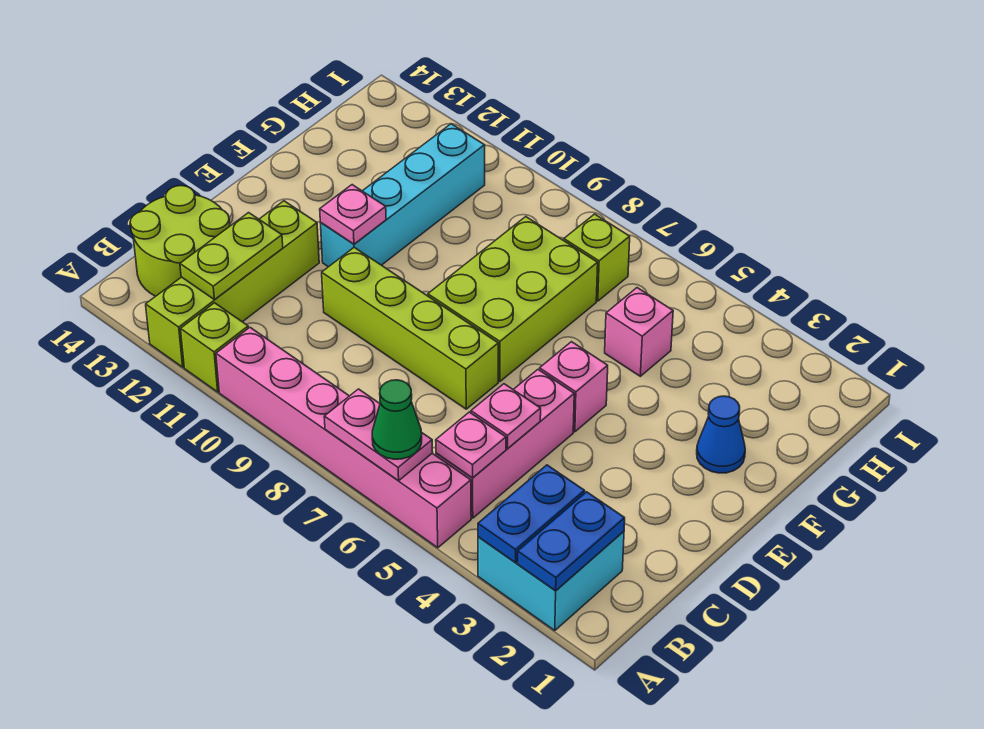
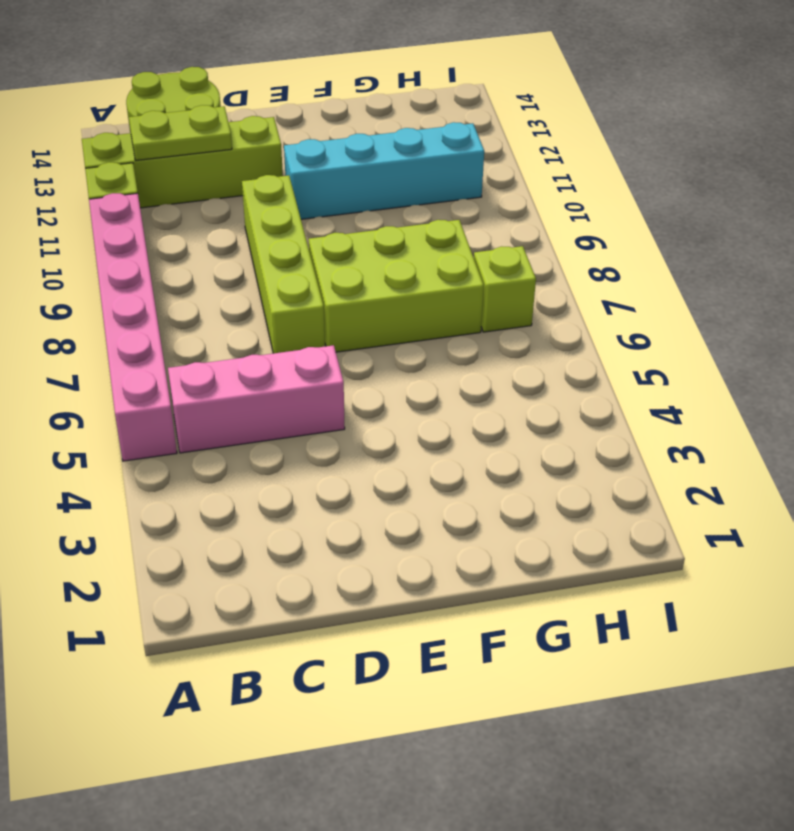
none -> cyan 2x2 brick [478,531,624,631]
none -> pink 1x1 brick [540,342,608,432]
none -> blue 1x1 cone [697,396,745,473]

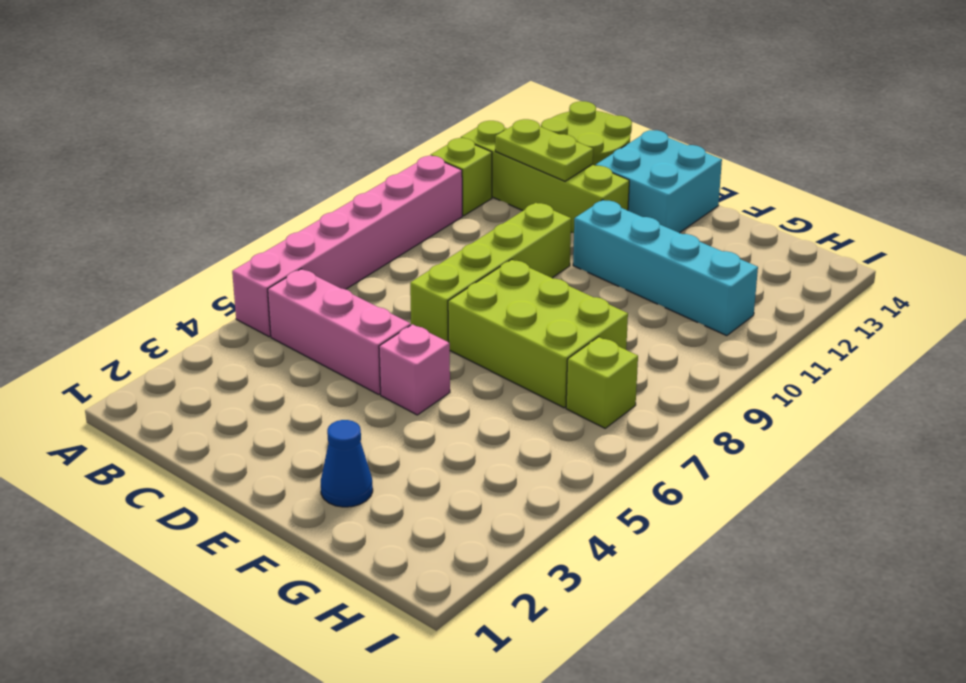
cyan 2x2 brick [596,130,722,233] -> cyan 2x2 brick moved to [478,531,624,631]
none -> pink 1x1 brick [605,288,673,376]
none -> blue 1x2 plate [518,492,625,591]
none -> blue 1x2 plate [478,465,585,563]

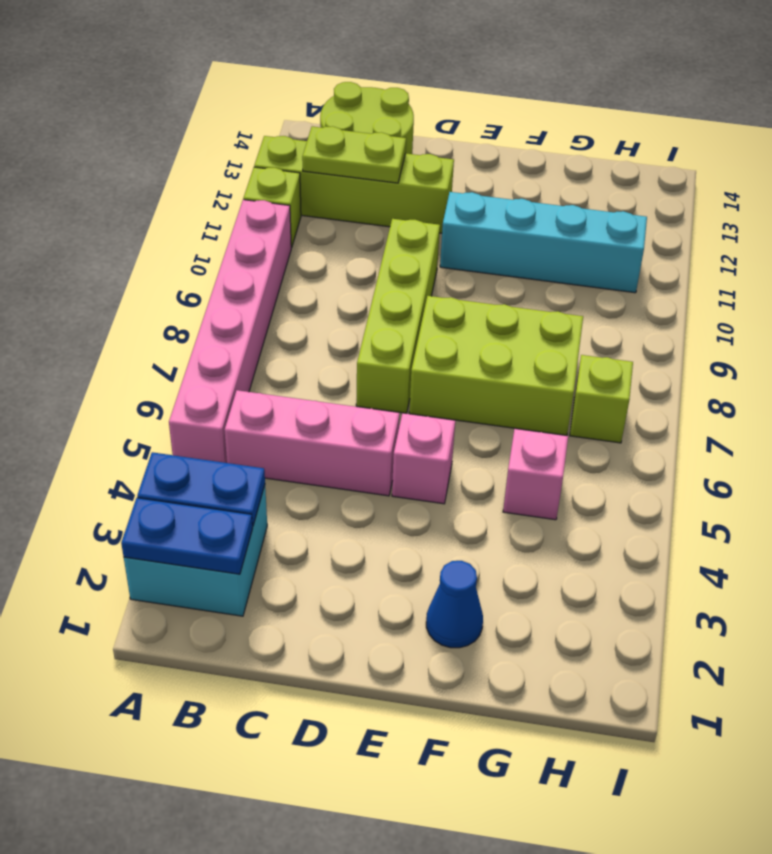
none -> pink 1x2 plate [324,389,433,481]
none -> pink 1x1 plate [436,412,506,478]
none -> pink 1x1 plate [471,384,541,449]

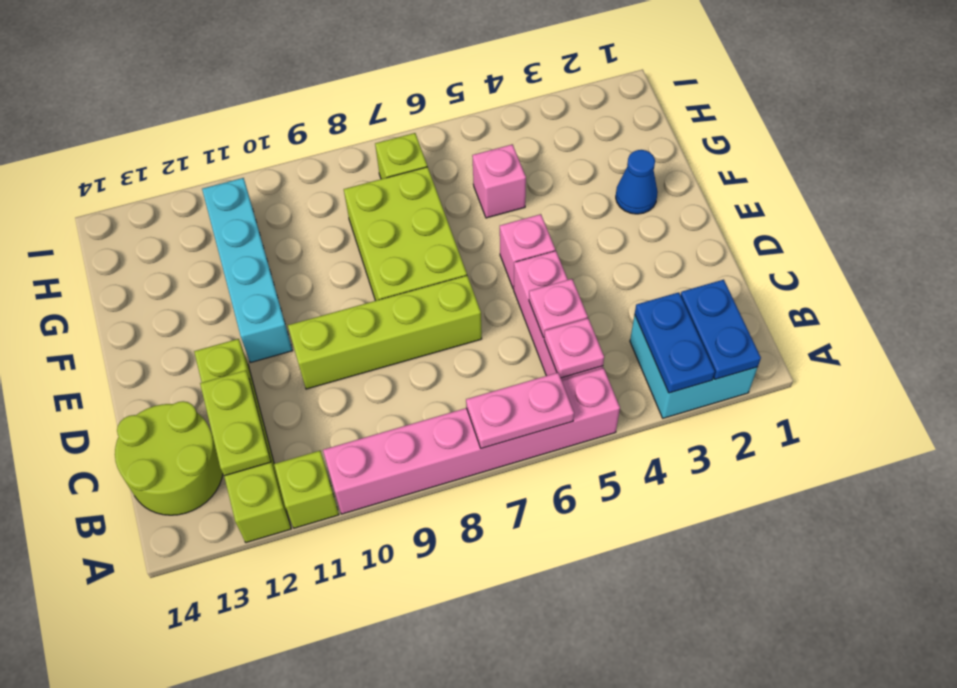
none -> pink 1x1 plate [320,185,386,244]
none -> green 1x1 cone [372,380,422,459]

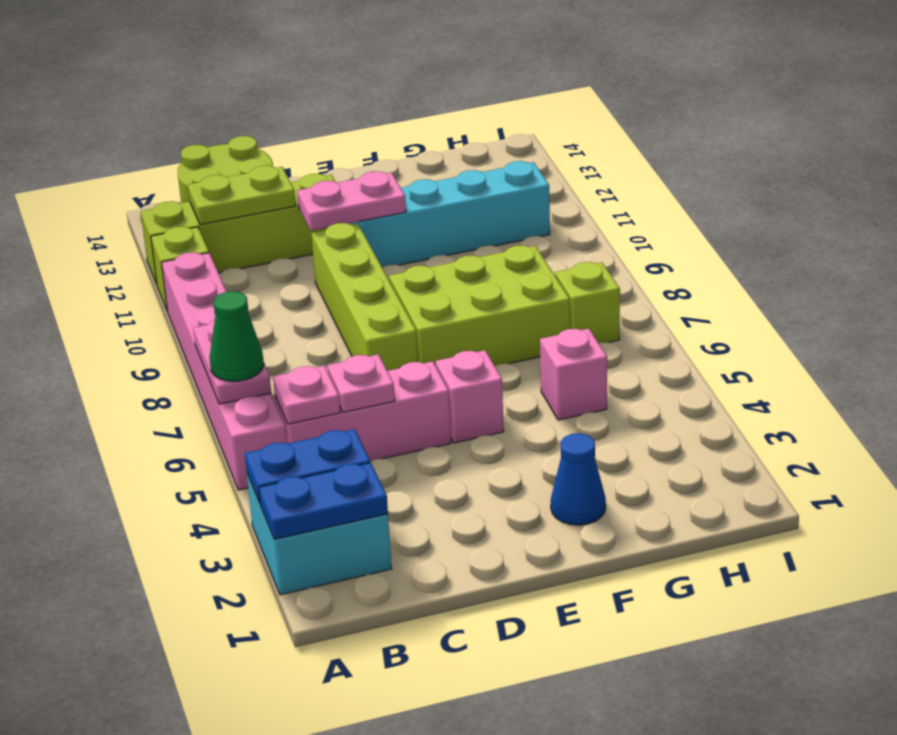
pink 1x2 plate [297,171,406,231] -> pink 1x1 plate [320,185,386,244]

